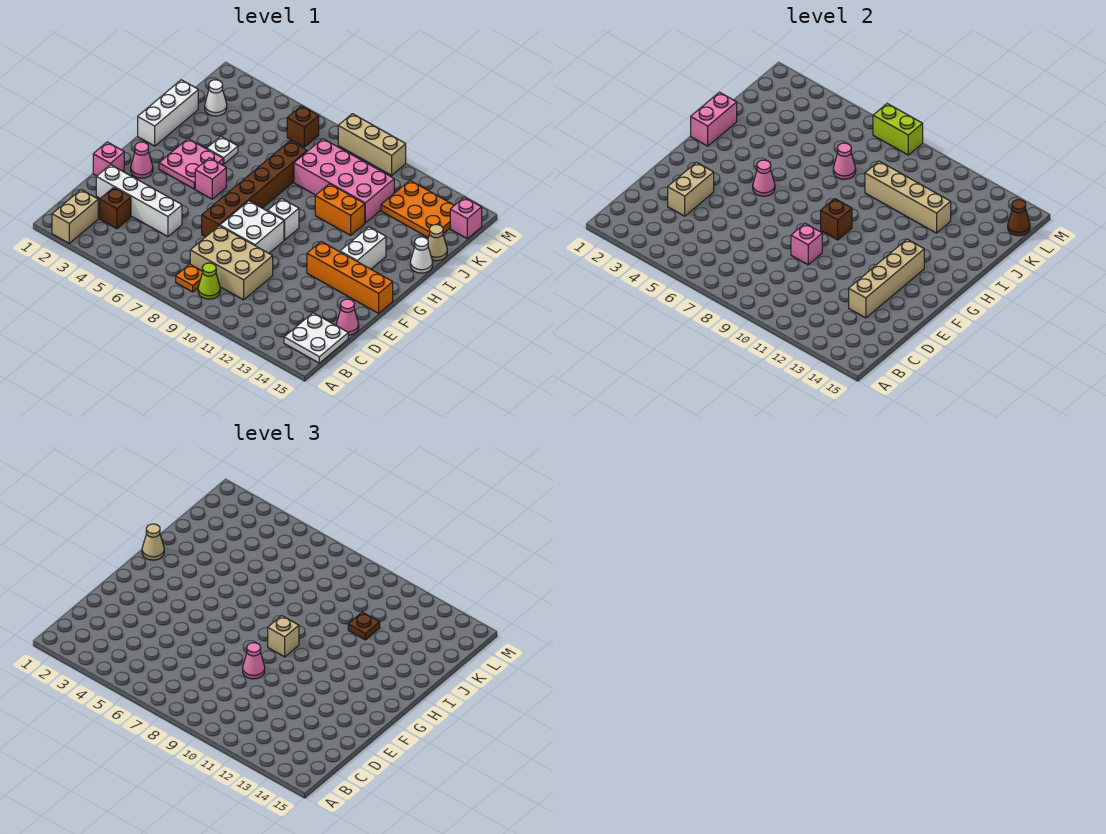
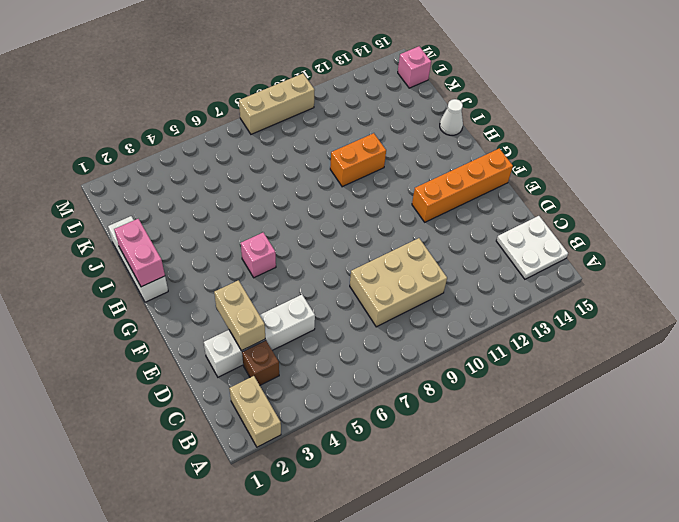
none -> orange 1x1 plate [176,264,203,292]
none -> lime 1x1 cone [198,263,220,299]
none -> pink 1x1 cone [336,299,359,335]
none -> pink 1x1 brick [93,142,124,176]

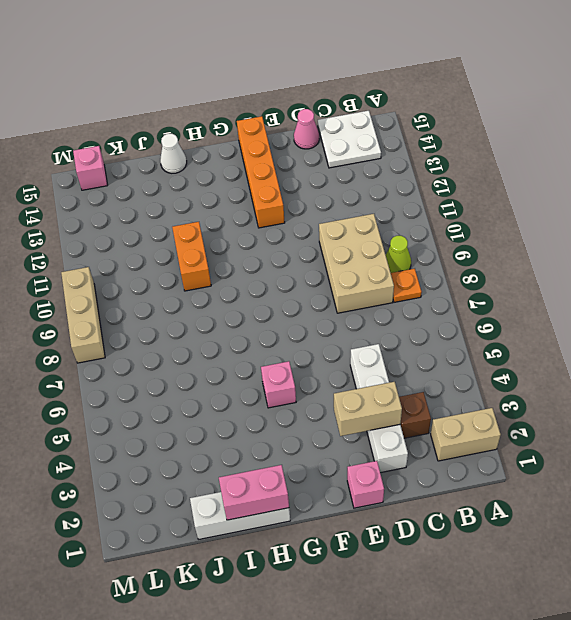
none -> brown 1x6 brick [202,141,307,237]
none -> white 2x2 brick [220,201,284,253]
none -> pink 1x1 cone [131,142,153,178]
none -> pink 2x2 plate [159,139,223,189]

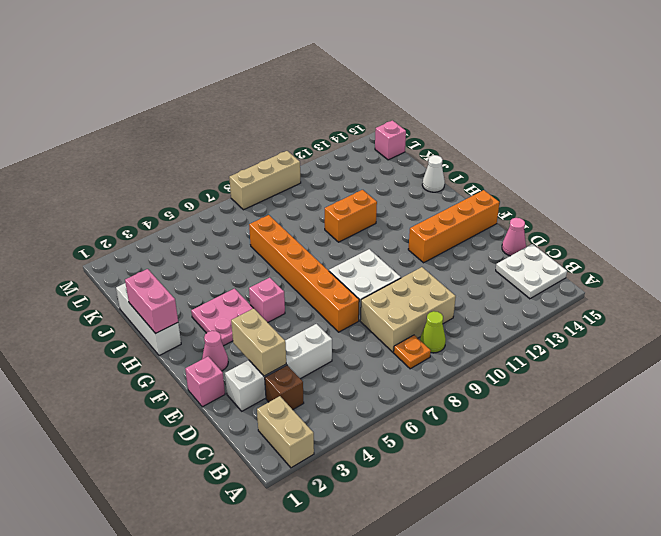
orange 1x6 brick [249,215,359,332] -> brown 1x6 brick [202,141,307,237]
none -> white 1x1 brick [268,199,299,240]
none -> white 1x2 brick [340,227,386,269]
none -> white 1x1 plate [207,136,238,164]
none -> pink 2x4 brick [294,139,394,223]

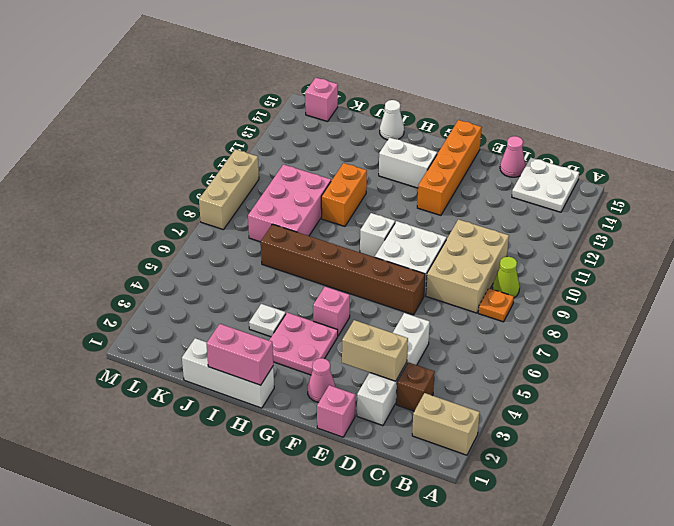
pink 2x3 brick [248,164,331,242] -> pink 2x4 brick [294,139,394,223]
none -> tan 1x1 cone [428,225,447,261]
none -> white 1x1 cone [205,80,227,116]
none -> orange 2x3 plate [381,181,454,238]
none -> brown 1x1 brick [287,106,319,147]

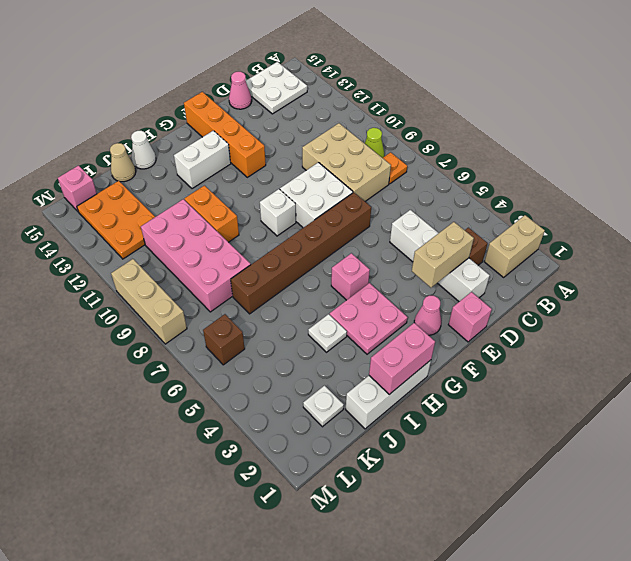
white 1x1 plate [303,386,344,427] -> white 1x1 cone [205,80,227,116]
none -> tan 1x4 brick [849,239,924,318]
none -> pink 1x1 brick [791,224,822,265]
none -> pink 1x1 cone [753,160,775,196]
none -> brown 1x1 brick [821,199,852,240]

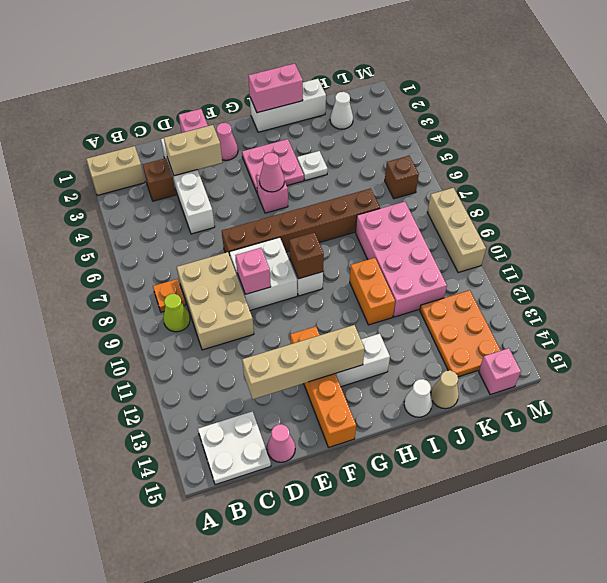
none -> pink 1x1 cone [833,143,856,179]
none -> tan 1x4 brick [865,161,951,233]
none -> brown 1x1 cone [1008,200,1030,236]
none -> lime 1x2 brick [873,104,923,155]

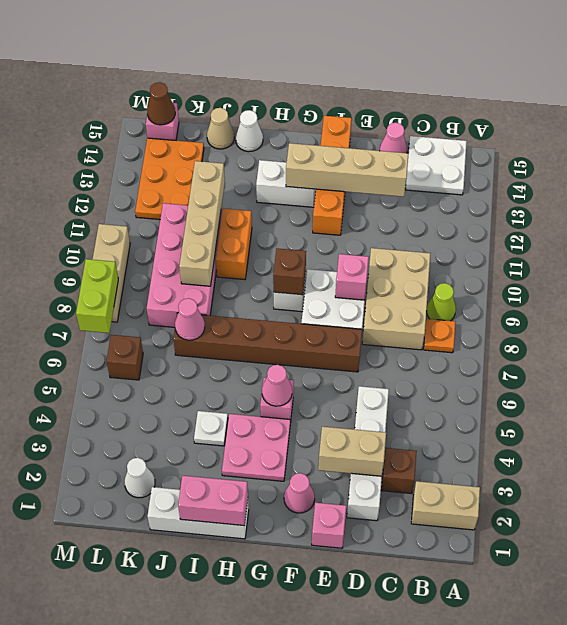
none -> pink 1x1 cone [243,643,265,679]
none -> tan 1x1 brick [268,616,299,657]
none -> tan 1x1 cone [142,524,164,560]
none -> brown 1x1 plate [348,612,380,640]

